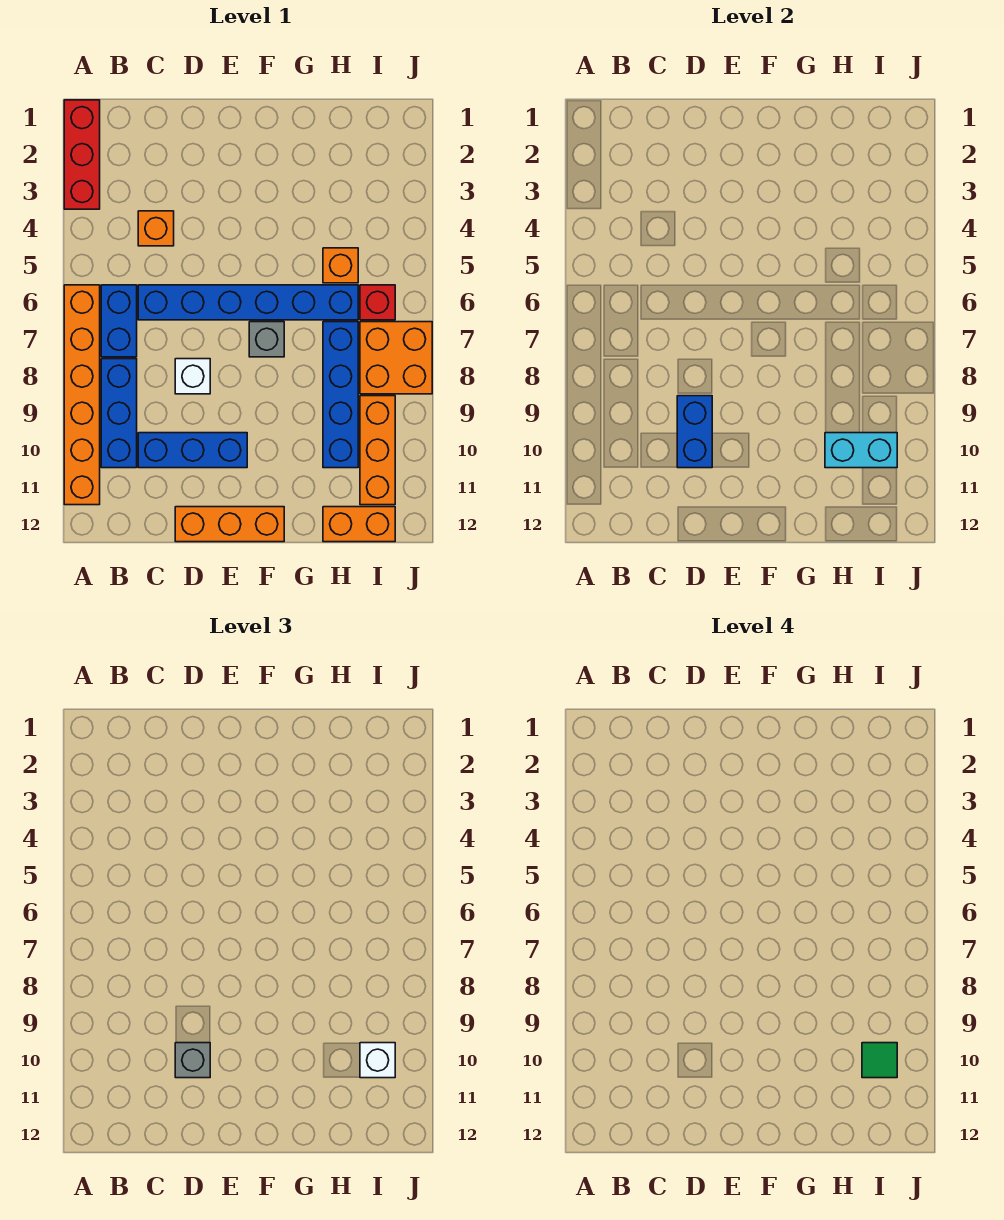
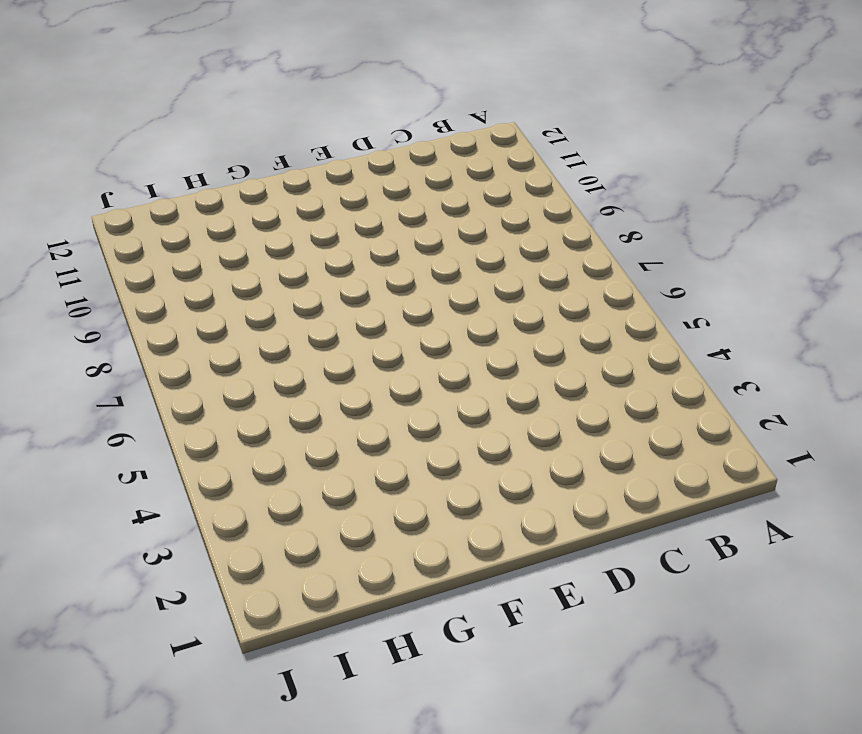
none -> red 1x3 brick [64,100,100,209]
none -> orange 1x6 brick [64,285,100,505]
none -> blue 1x2 brick [101,285,137,357]

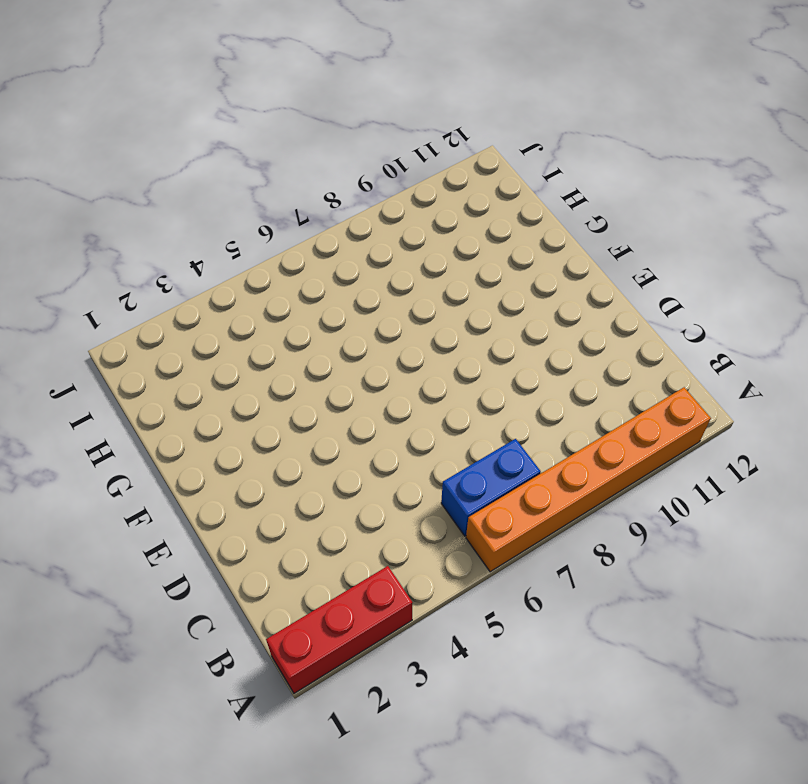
none -> blue 1x3 brick [101,359,137,468]
none -> orange 1x1 brick [138,211,174,246]
none -> blue 1x6 brick [138,285,358,320]

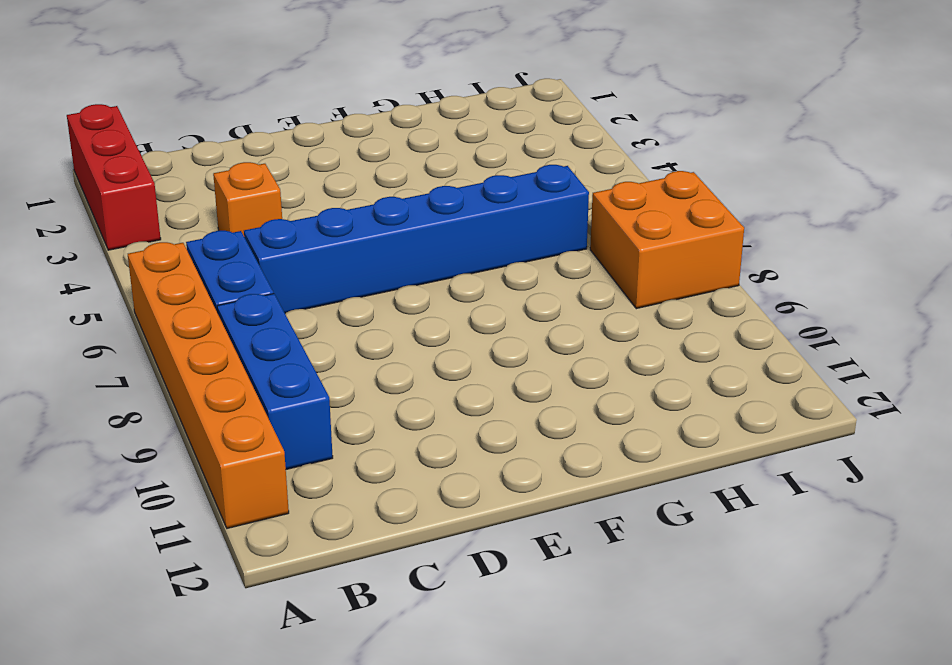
none -> blue 1x3 brick [138,433,247,468]
none -> white 1x1 brick [175,359,210,394]
none -> orange 1x3 brick [175,507,284,542]

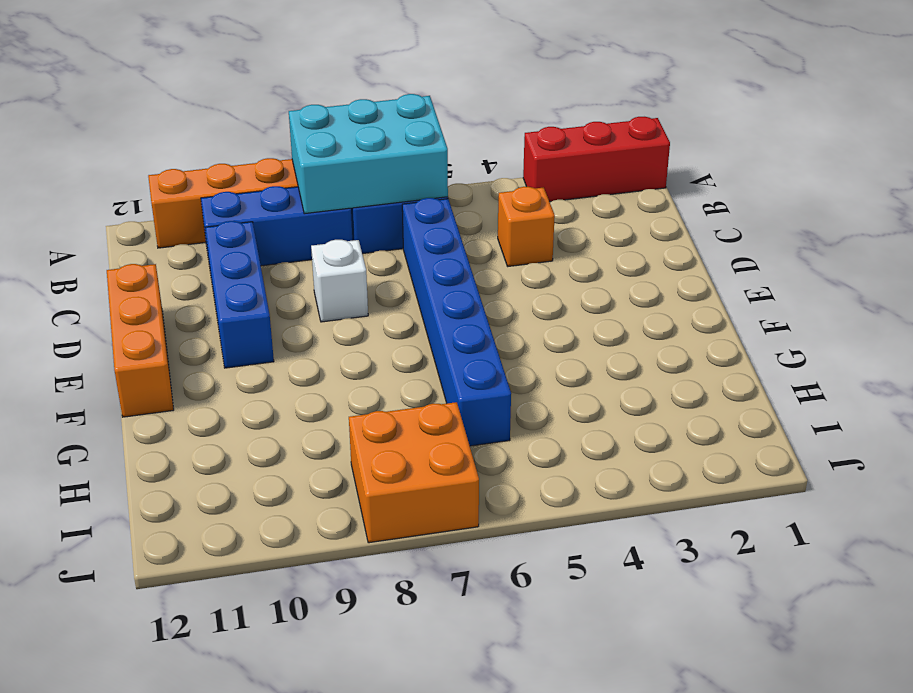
cyan 2x3 brick [289,94,448,214] -> none
none -> grey 1x1 brick [249,322,284,357]
none -> orange 1x1 brick [323,248,358,283]
none -> blue 1x4 brick [323,322,358,468]

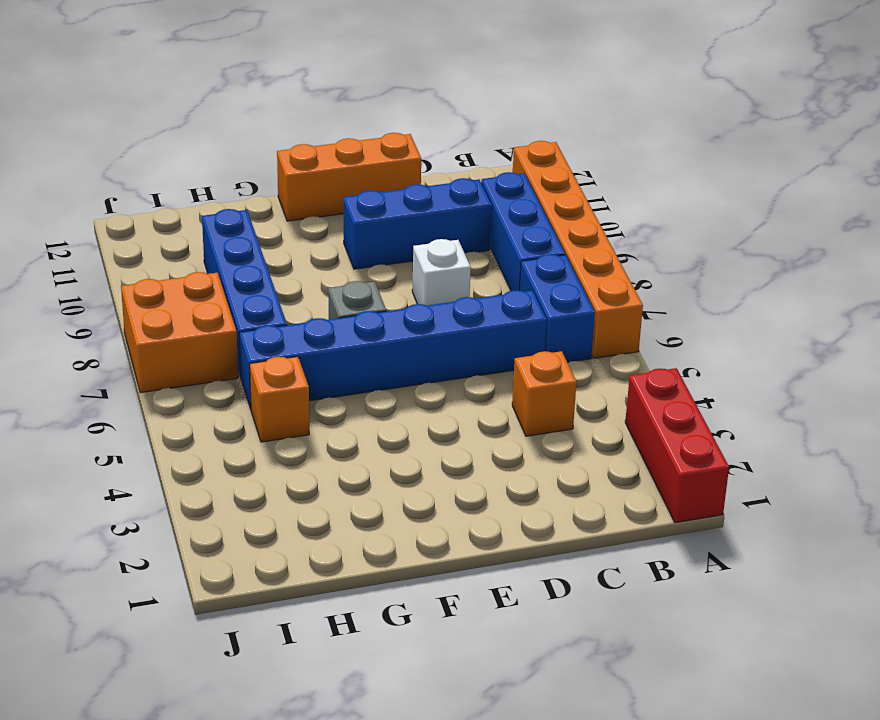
none -> orange 1x2 brick [323,507,395,542]
none -> red 1x1 brick [360,285,395,320]
none -> orange 1x3 brick [360,396,395,505]

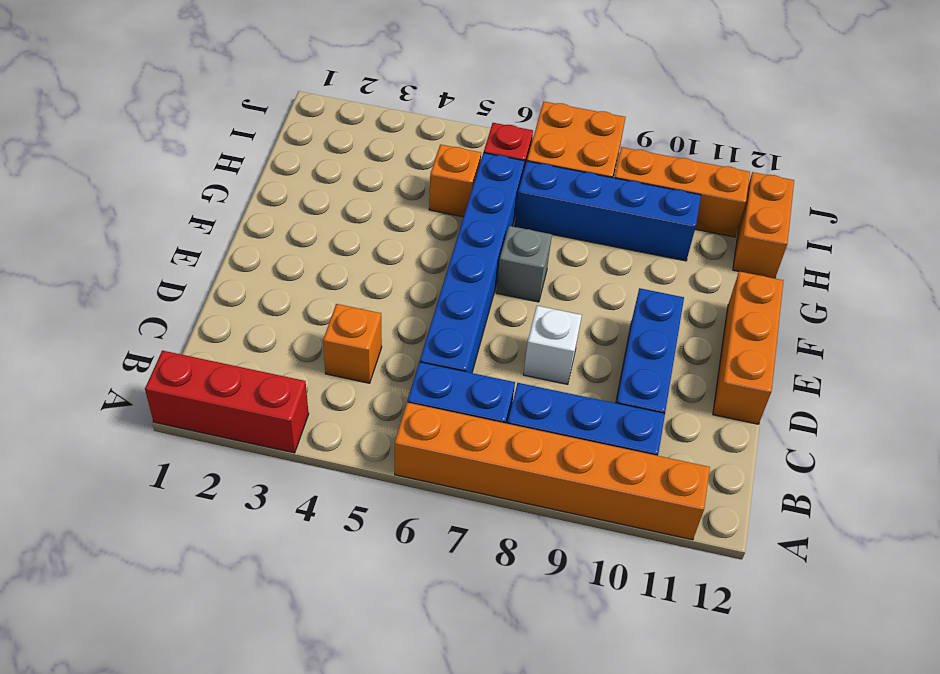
none -> blue 1x2 brick [677,396,712,468]
none -> cyan 1x2 brick [825,433,897,468]
none -> grey 1x1 brick [175,1043,210,1078]

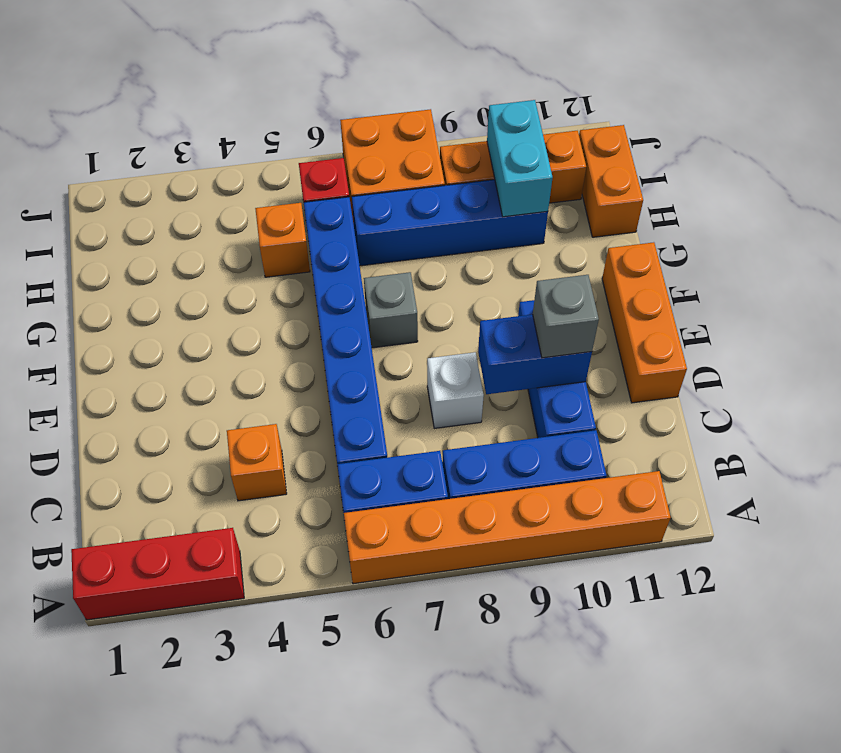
none -> white 1x1 brick [360,1043,395,1078]
none -> green 1x1 tile [862,1043,897,1078]

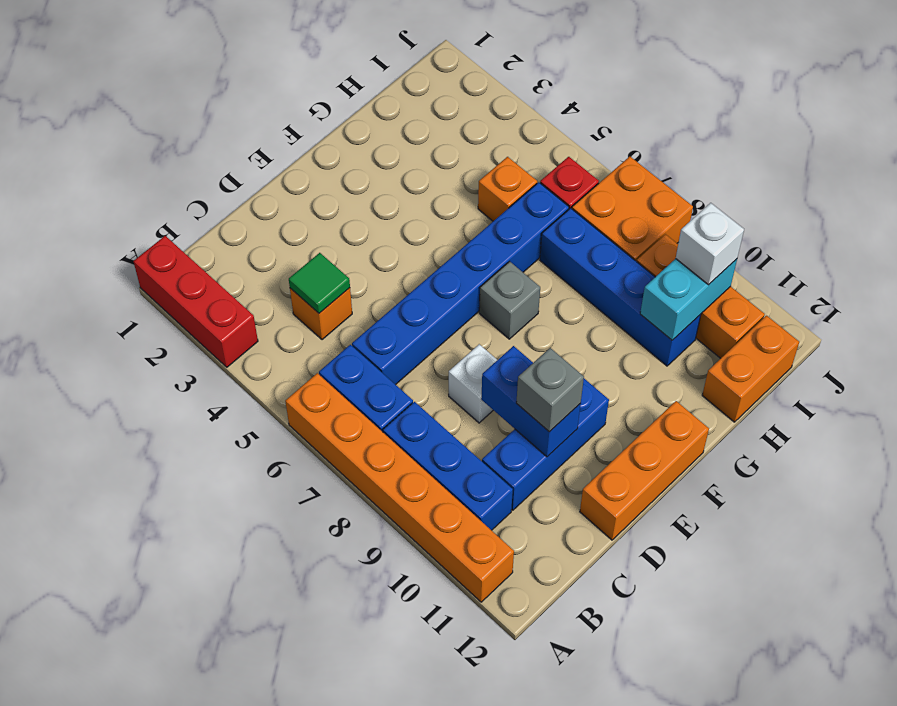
green 1x1 tile [289,253,350,313] -> green 1x1 tile moved to [862,1043,897,1078]

